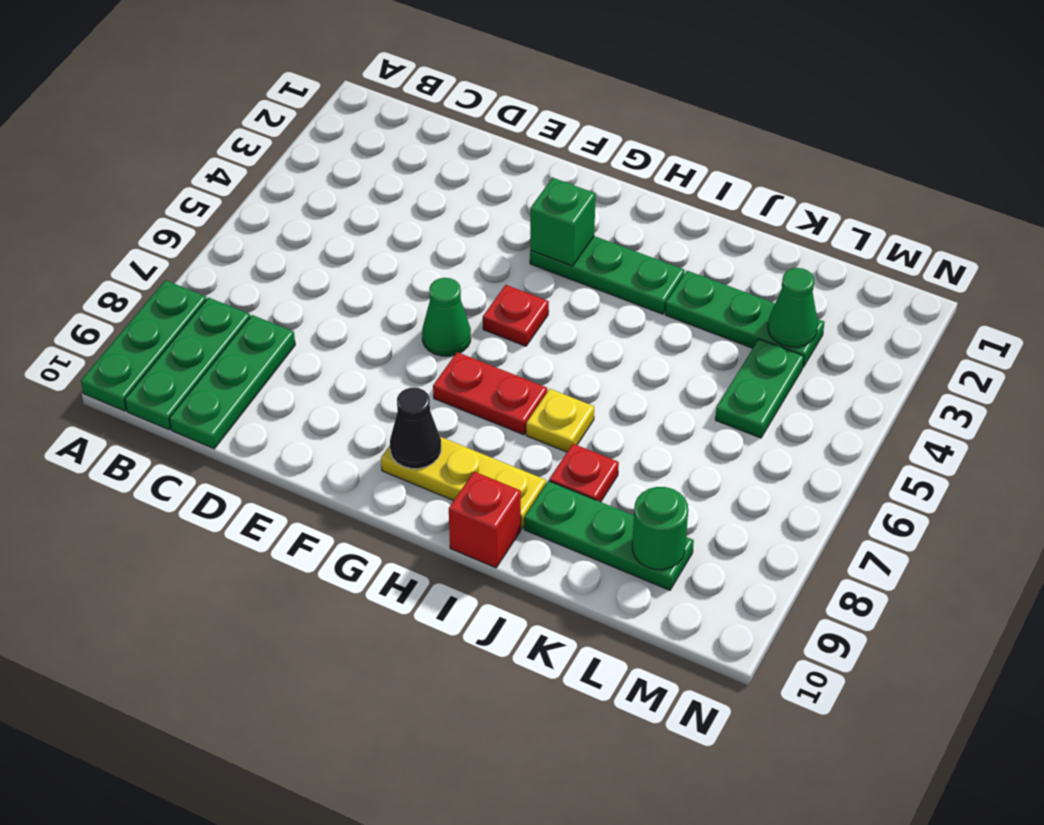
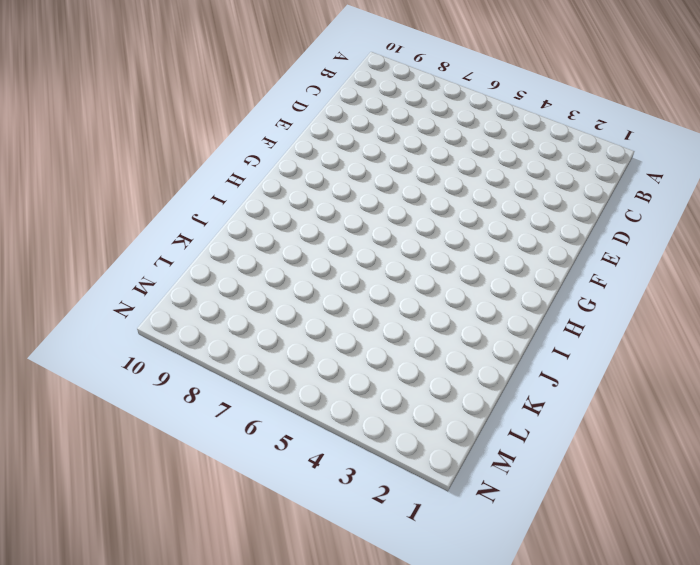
none -> green 1x3 plate [81,280,207,411]
none -> green 1x3 plate [125,298,250,430]
none -> green 1x3 plate [170,315,295,449]

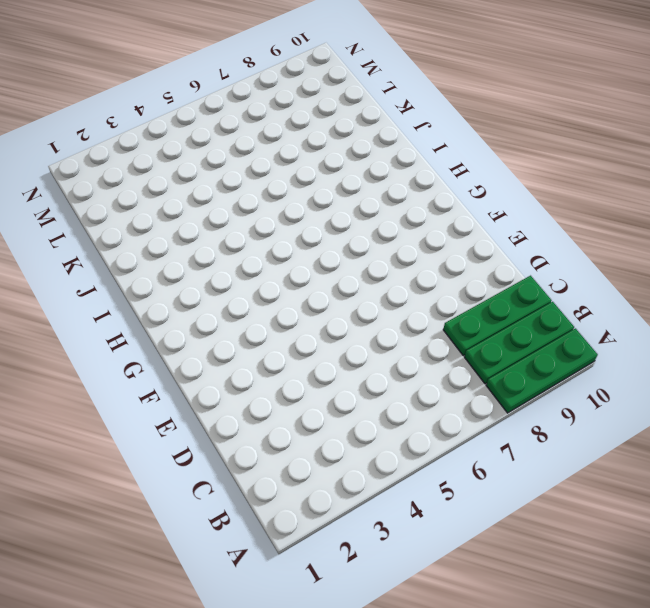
none -> green 1x1 cone [422,278,471,356]
none -> green 1x3 plate [530,236,685,314]
none -> red 1x1 plate [483,285,549,346]

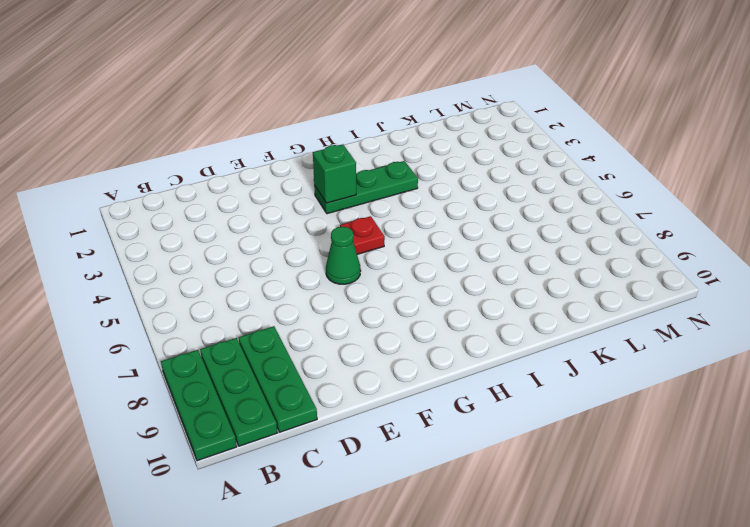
none -> red 1x2 plate [433,352,547,435]
none -> yellow 1x3 plate [381,437,546,529]
none -> yellow 1x1 plate [526,389,594,452]

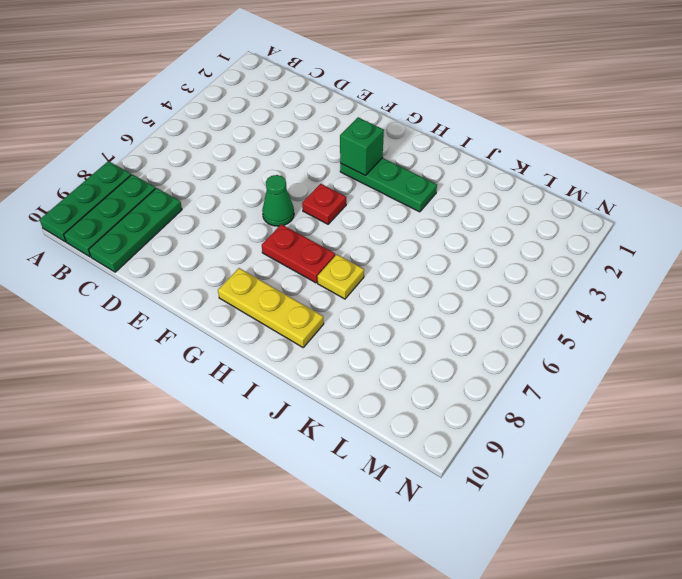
none -> red 1x1 brick [449,472,521,568]
none -> green 1x3 plate [665,271,824,367]
none -> red 1x1 plate [549,444,619,502]

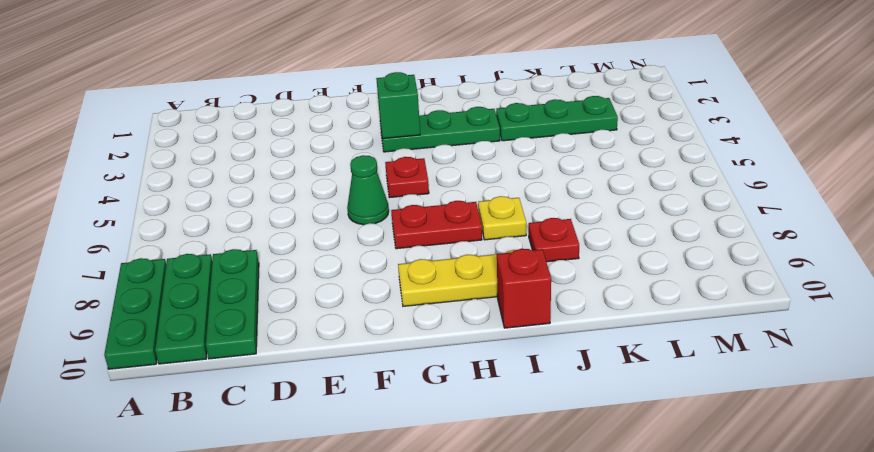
none -> green 1x3 plate [524,481,694,590]
none -> green 1x2 plate [715,339,804,438]
none -> black 1x1 cone [390,388,441,469]

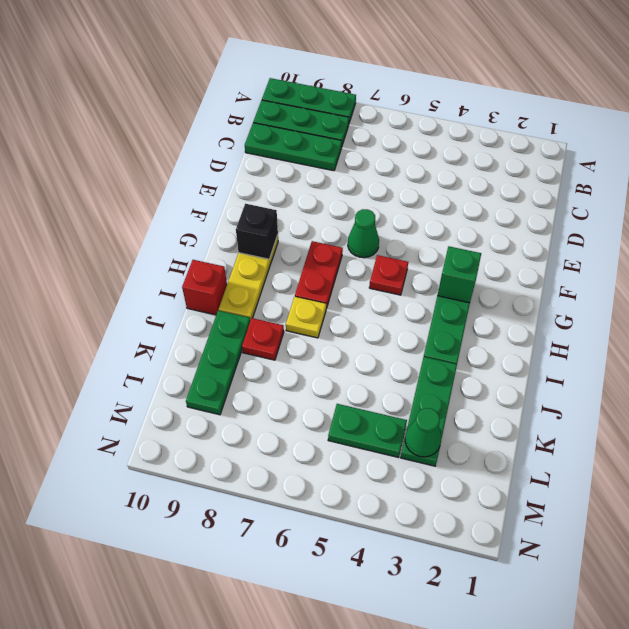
black 1x1 brick [236,204,278,259] -> black 1x1 cone [390,388,441,469]
none -> green 1x1 round brick [632,487,688,570]

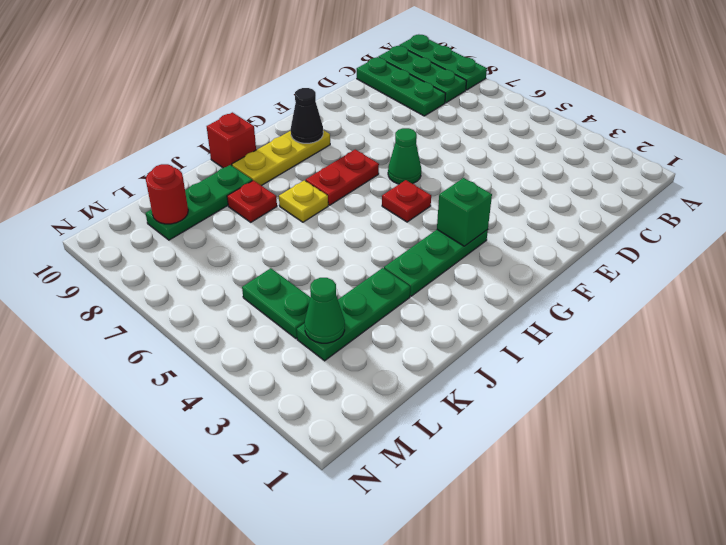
red 1x1 round brick [146,164,188,224] -> green 1x1 round brick [632,487,688,570]

